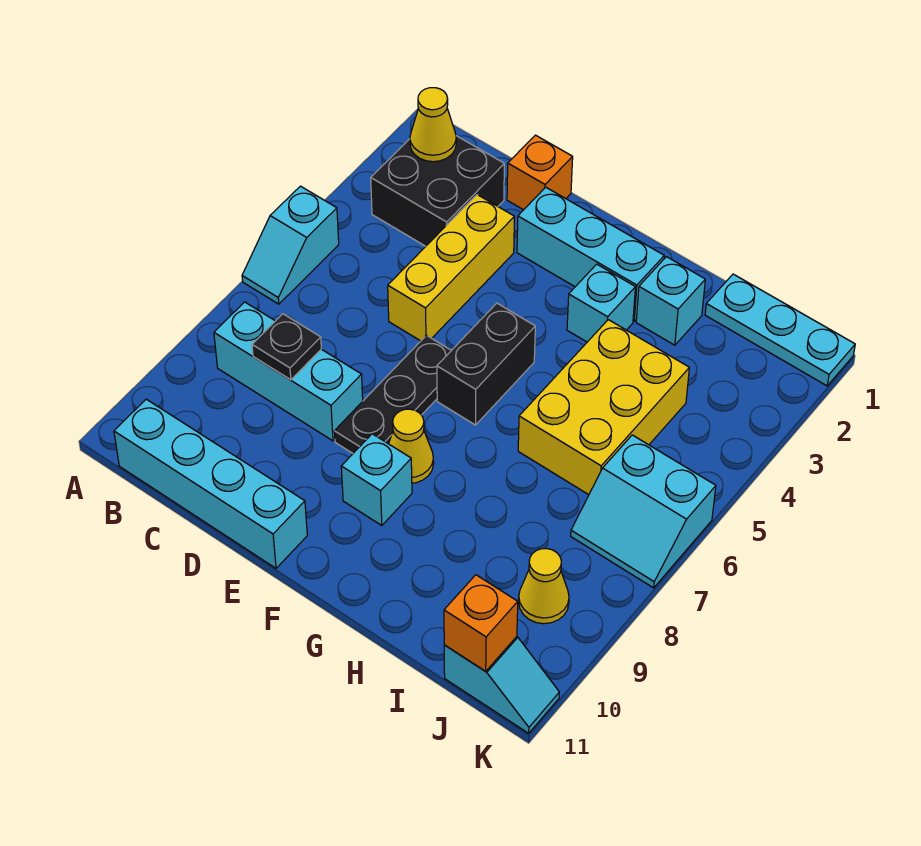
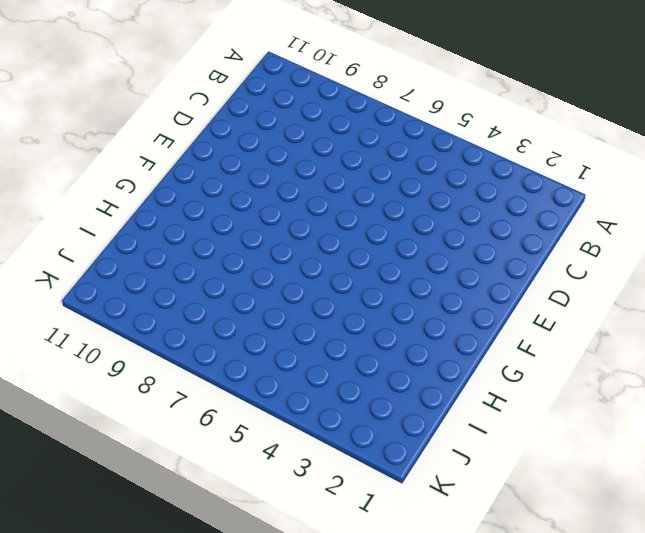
none -> cyan 1x2 slope [242,186,339,304]
none -> black 2x2 brick [371,136,504,246]
none -> cyan 1x3 brick [214,302,363,441]

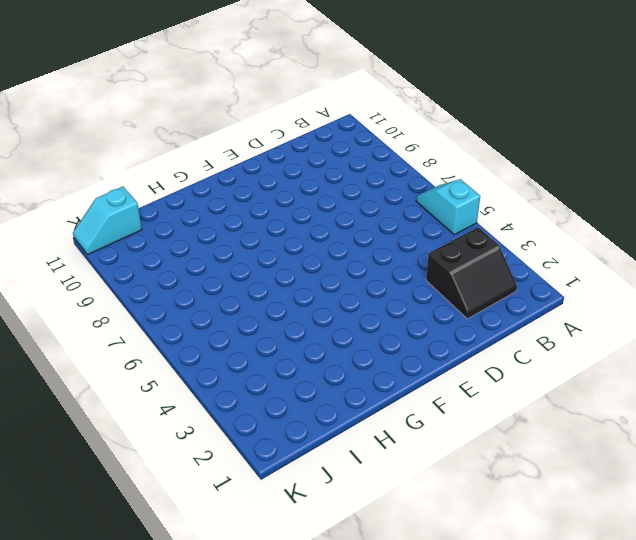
black 2x2 slope [426,227,517,319] -> black 2x2 brick [371,136,504,246]
none -> cyan 1x3 brick [214,302,363,441]
none -> cyan 1x4 brick [114,399,307,568]
none -> orange 1x1 brick [507,135,573,210]

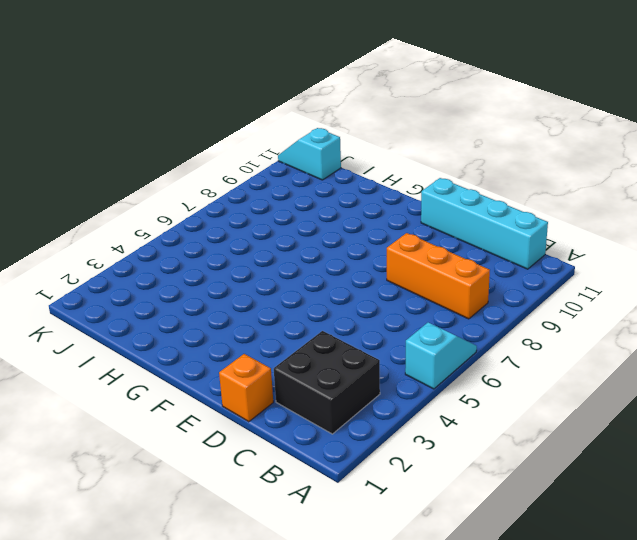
orange 1x3 brick [387,233,490,319] -> cyan 1x3 brick [214,302,363,441]
none -> yellow 1x3 brick [388,195,515,341]
none -> cyan 1x3 brick [517,187,664,321]
none -> black 1x3 plate [334,335,451,453]

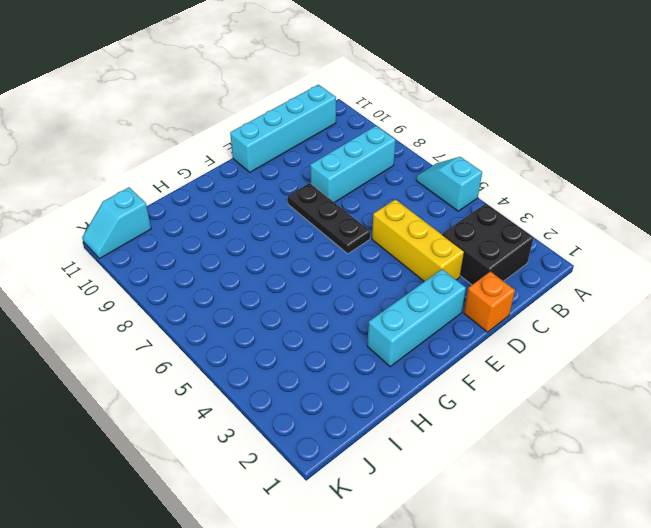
none -> black 1x2 brick [437,303,535,425]
none -> yellow 1x1 cone [389,409,434,483]
none -> cyan 1x1 brick [341,434,412,526]

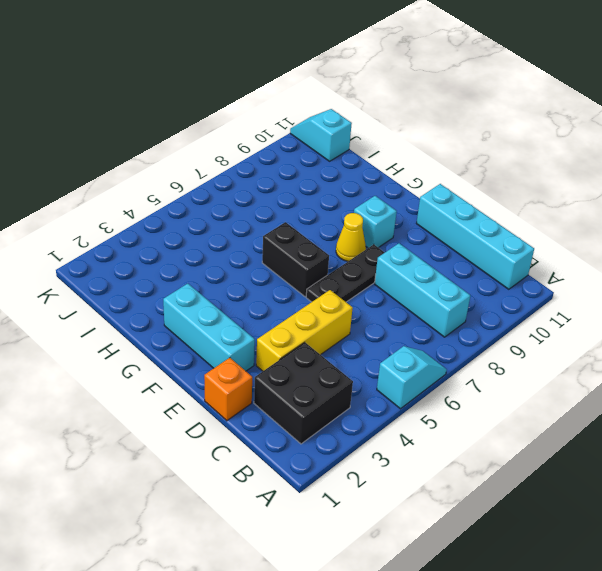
black 1x2 brick [262,222,329,297] -> black 1x2 brick turned to [437,303,535,425]
none -> cyan 1x1 brick [567,264,635,342]
none -> cyan 1x1 brick [636,257,705,345]
none -> yellow 2x3 brick [518,320,689,495]

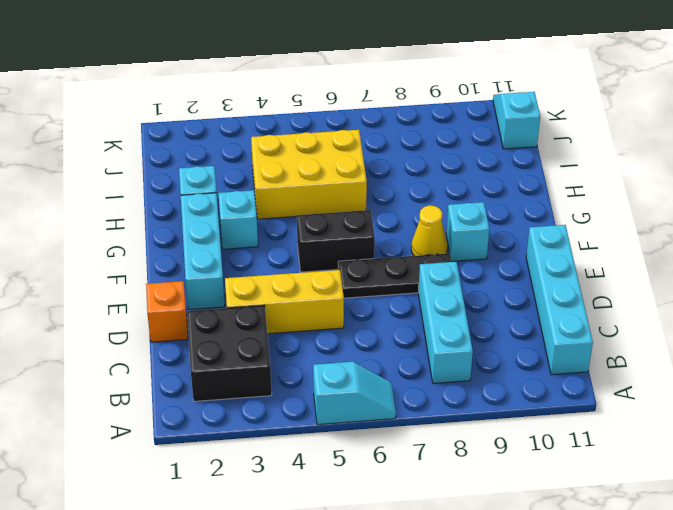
none -> cyan 1x3 plate [705,274,855,386]
none -> cyan 2x2 slope [571,435,716,588]
none -> yellow 1x1 cone [519,549,569,624]

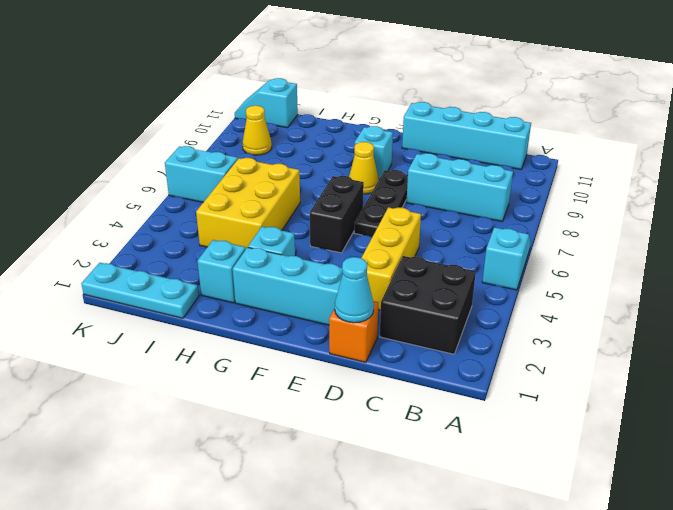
cyan 1x1 cone [335,257,374,323] -> none
none -> yellow 1x1 cone [410,88,456,162]
none -> black 1x1 plate [252,314,321,380]
none -> orange 1x1 brick [444,575,518,671]

